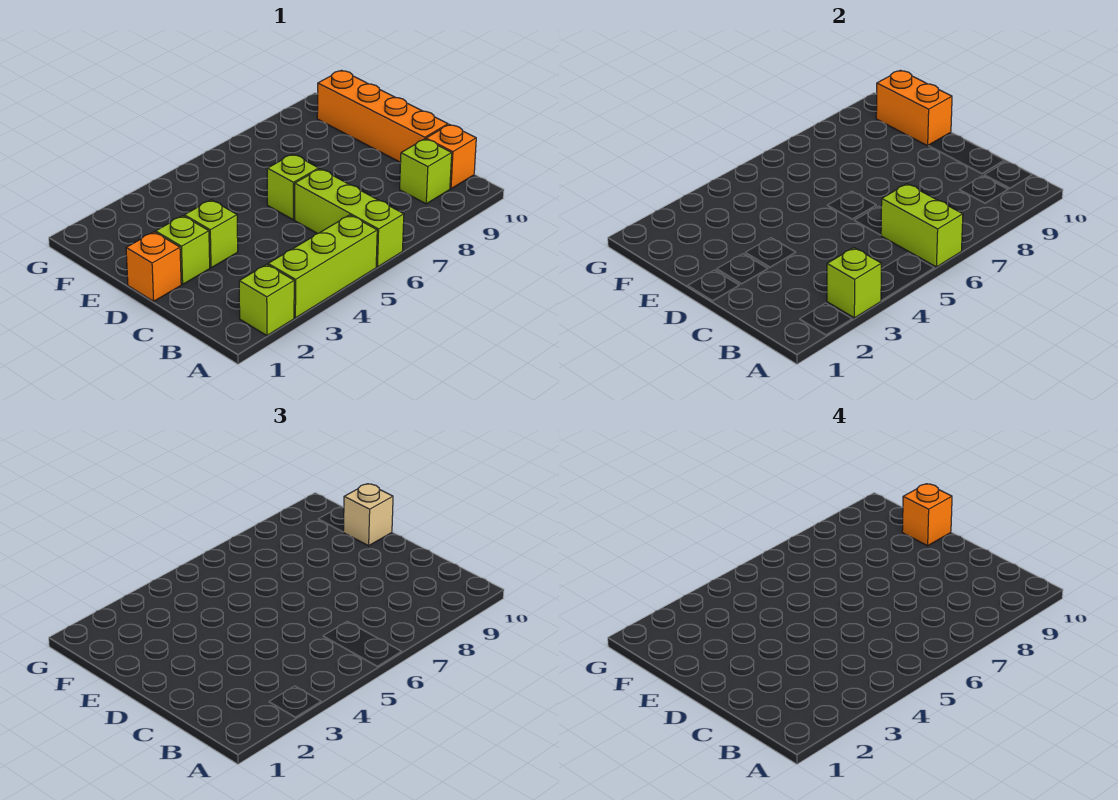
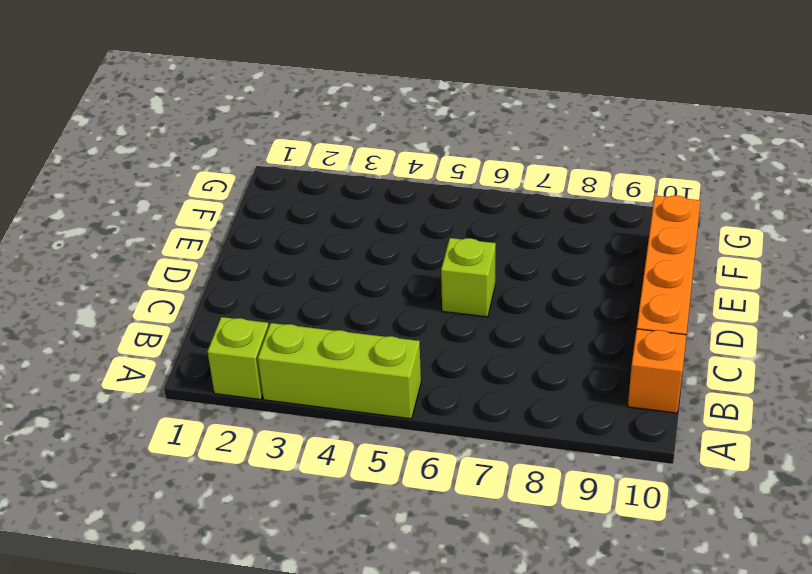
none -> lime 1x3 brick [295,169,404,267]
none -> lime 1x1 brick [400,139,452,204]
none -> orange 1x1 brick [126,232,181,301]

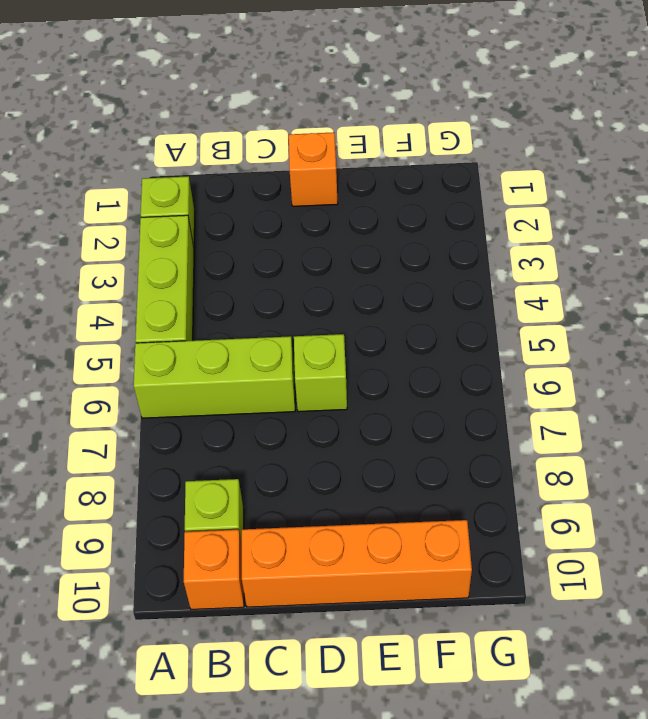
none -> lime 1x1 brick [155,216,210,284]
none -> lime 1x1 brick [184,200,238,268]
none -> lime 1x1 brick [827,248,881,318]

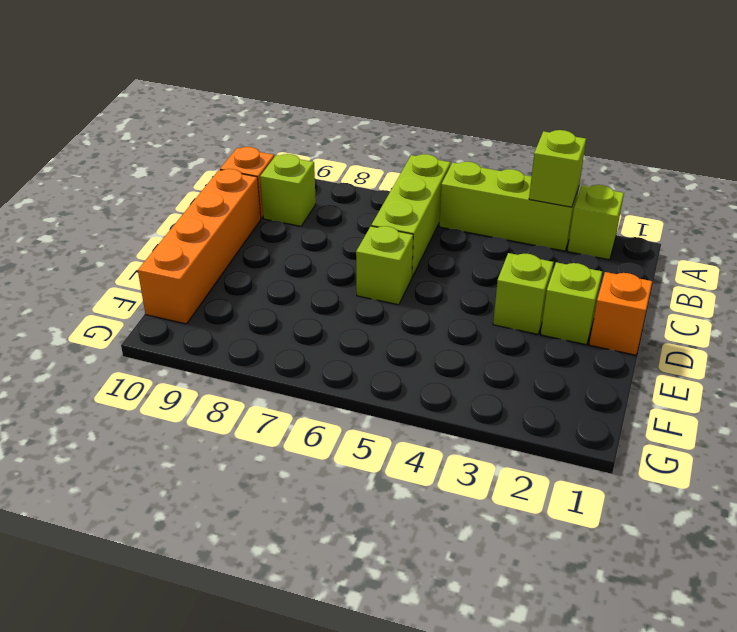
none -> lime 1x2 brick [881,184,963,267]
none -> orange 1x2 brick [876,70,952,146]
none -> tan 1x1 brick [343,484,393,546]

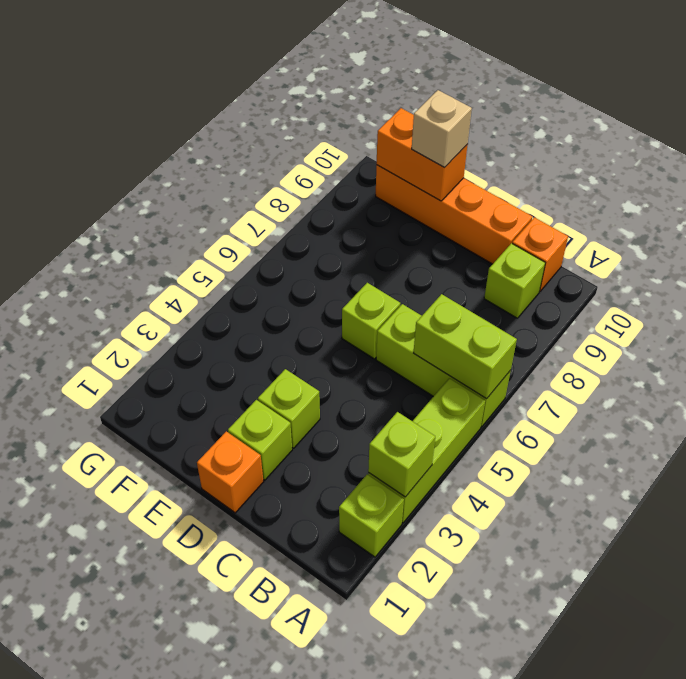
none -> orange 1x1 brick [902,484,952,546]

